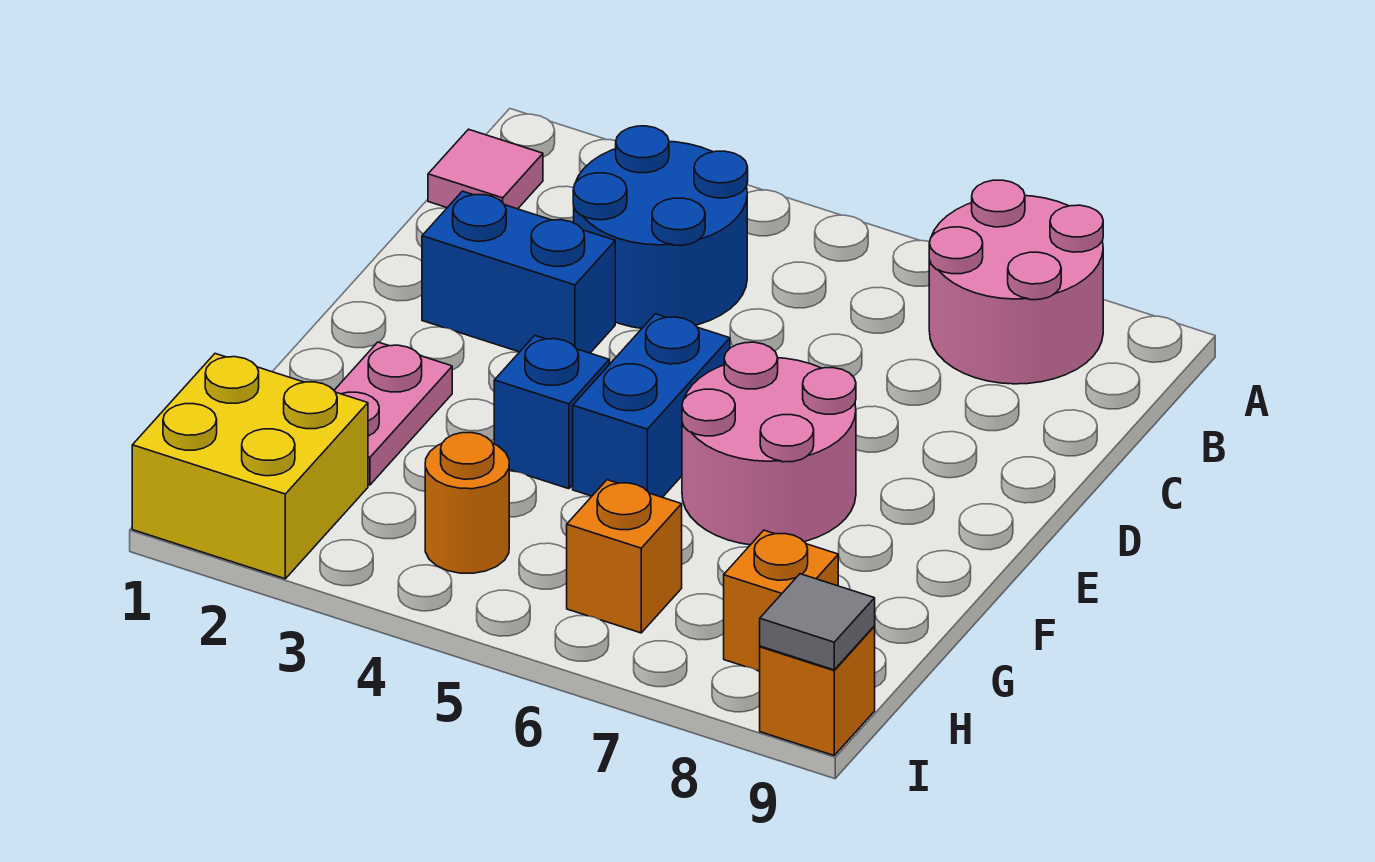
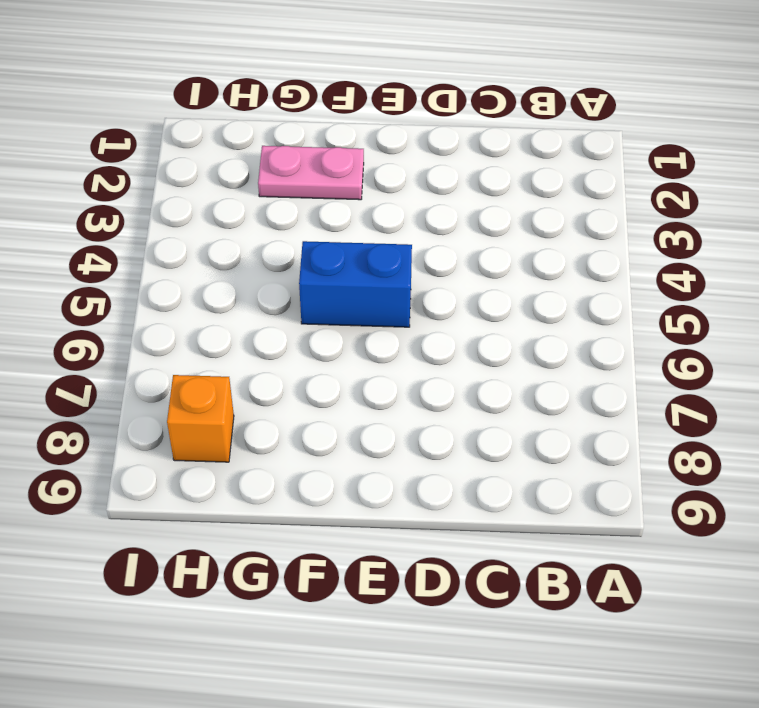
none -> pink 2x2 round brick [929,180,1103,384]
none -> pink 1x1 tile [428,129,543,209]
none -> blue 2x2 round brick [573,126,748,328]

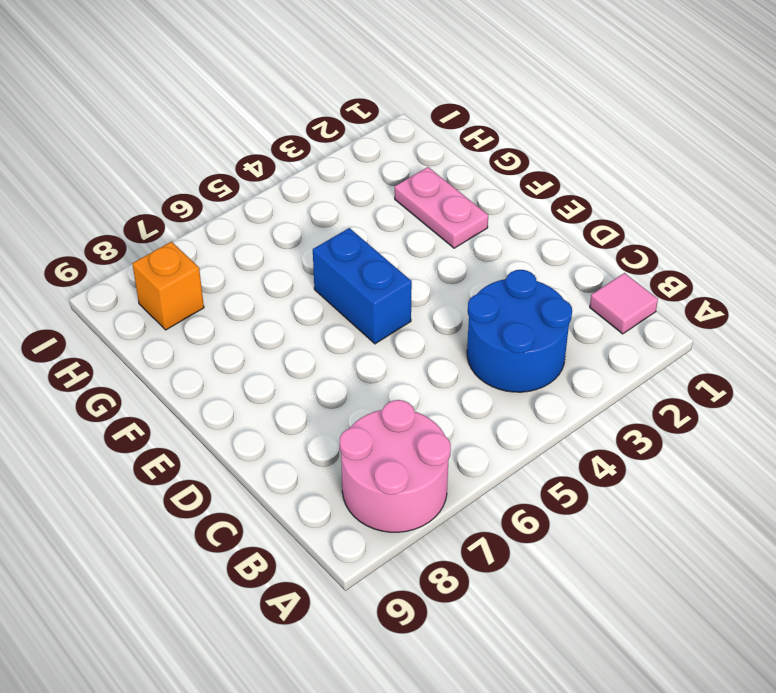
none -> blue 1x2 brick [422,191,615,353]
none -> pink 2x2 round brick [682,342,856,545]
none -> blue 1x1 brick [494,336,609,489]

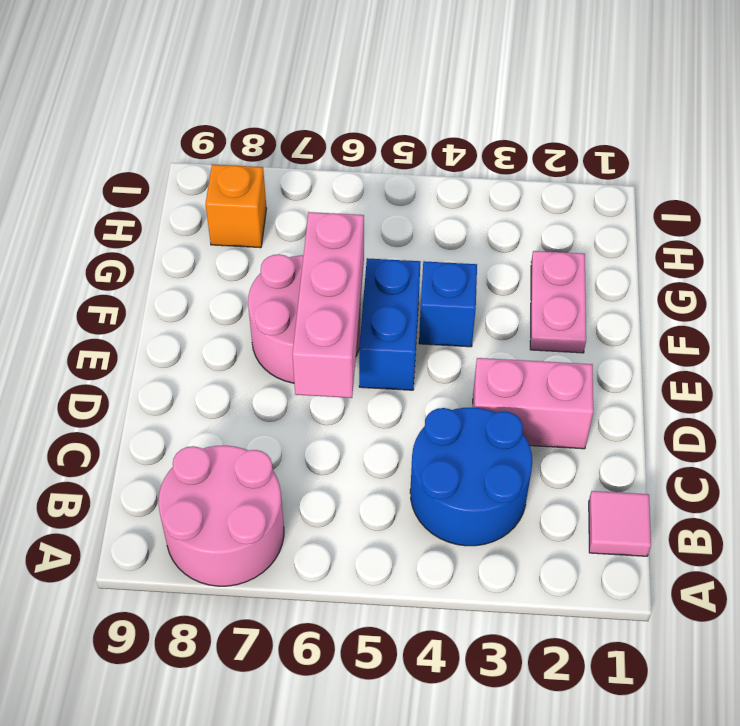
pink 1x2 brick [473,358,593,449] -> blue 1x2 brick [422,191,615,353]
pink 1x3 brick [292,212,364,398] -> none
none -> yellow 2x2 brick [132,354,368,579]
none -> orange 1x1 round brick [425,433,509,573]
none -> orange 1x1 brick [567,480,682,633]

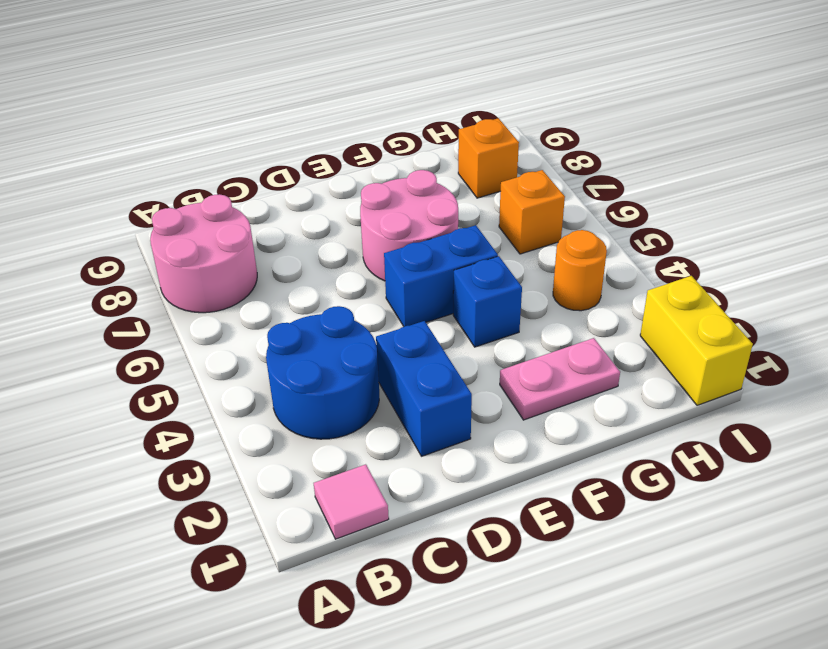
yellow 1x2 brick [640,276,753,405] -> yellow 2x2 brick [132,354,368,579]
none -> orange 1x1 brick [760,627,875,755]
none -> grey 1x1 tile [760,574,875,670]

